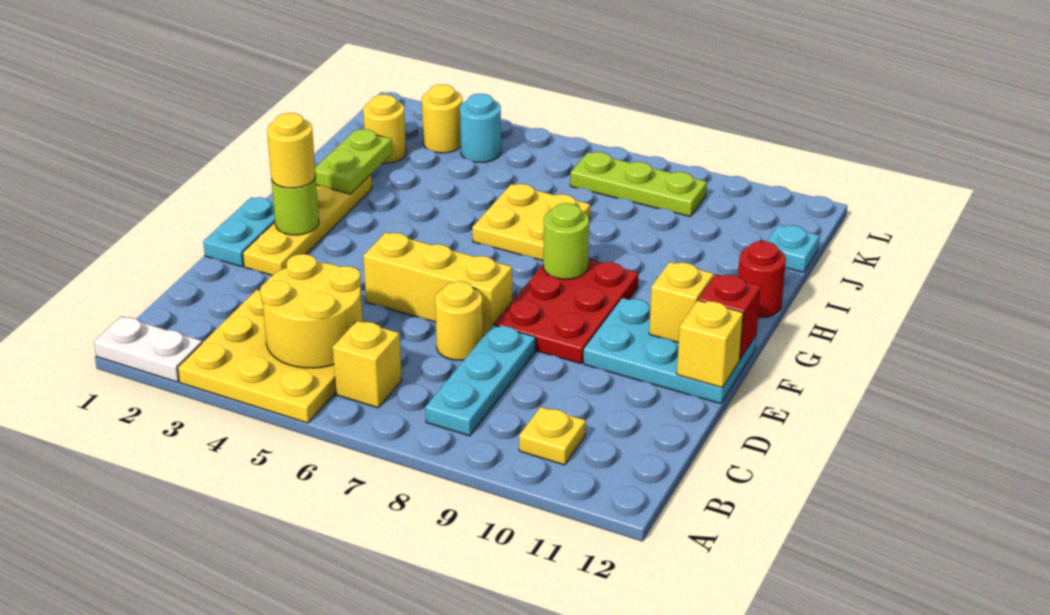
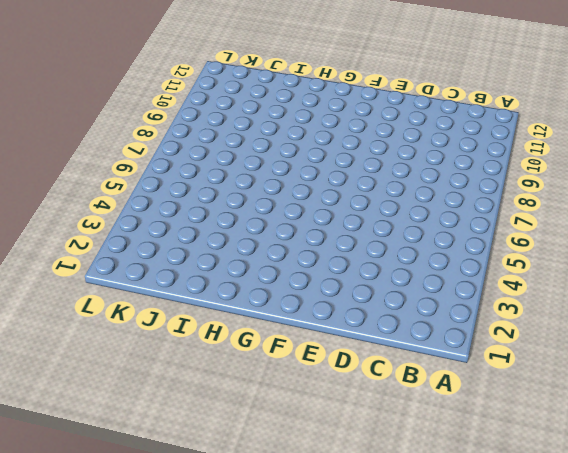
none -> white 1x2 plate [94,316,202,382]
none -> yellow 3x3 plate [178,290,381,423]
none -> yellow 1x1 brick [333,321,402,408]

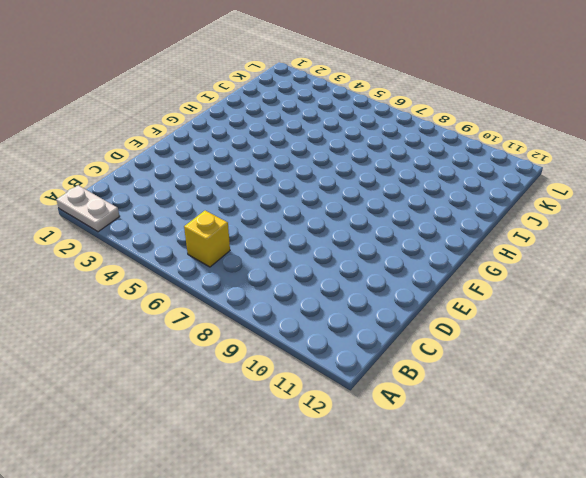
none -> yellow 3x3 plate [178,290,381,423]
none -> cyan 1x3 plate [425,325,535,436]
none -> yellow 1x1 plate [519,407,586,465]

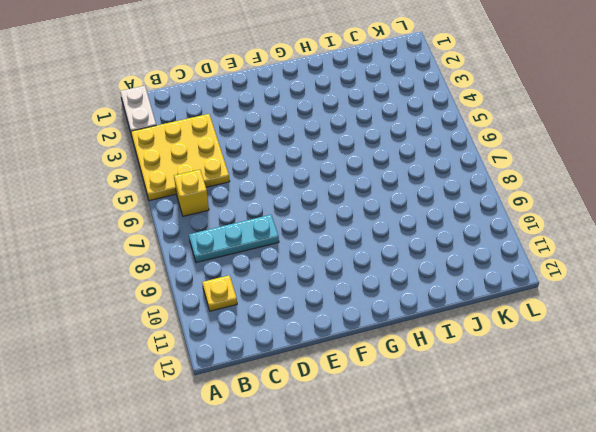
none -> yellow 1x1 round brick [435,281,483,360]
none -> cyan 1x2 plate [203,197,275,267]
none -> yellow 1x4 plate [243,175,372,275]

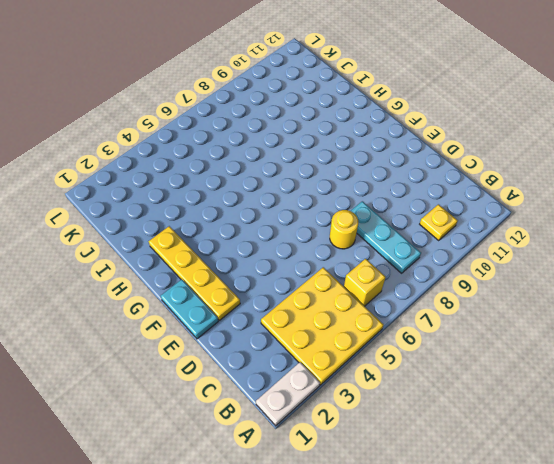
none -> yellow 1x3 brick [363,232,512,336]
none -> red 2x3 plate [494,259,639,364]
none -> cyan 2x3 plate [584,298,756,404]

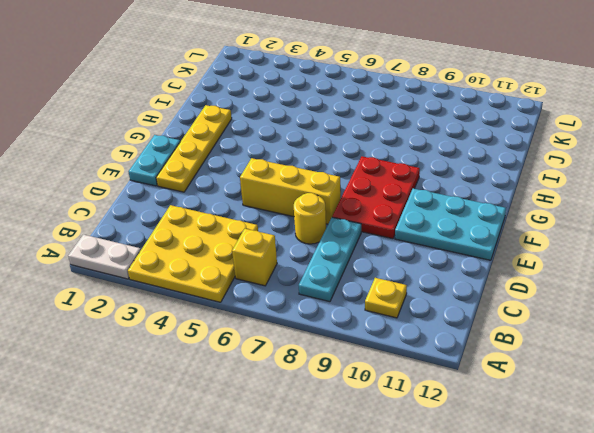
none -> yellow 2x2 plate [472,184,590,261]
none -> red 1x1 round brick [738,241,786,318]
none -> yellow 1x1 round brick [363,95,406,163]

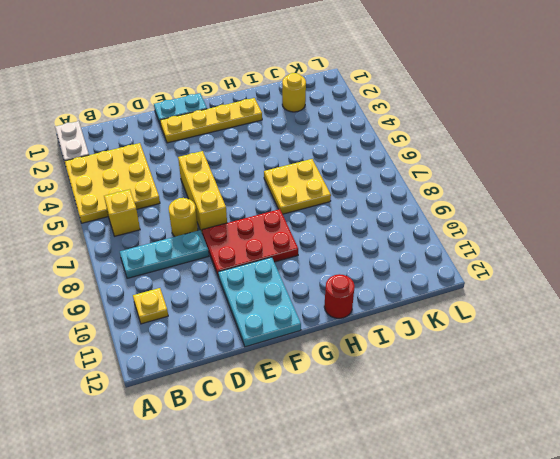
none -> cyan 1x1 plate [767,225,820,272]
none -> yellow 1x1 round brick [422,84,462,153]
none -> cyan 1x1 round brick [460,94,501,162]

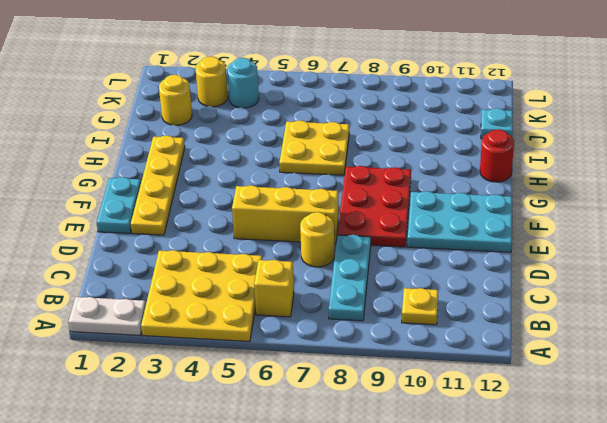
none -> lime 1x3 plate [570,152,707,217]
none -> yellow 2x2 round brick [260,254,363,368]
none -> yellow 1x1 brick [677,300,743,387]

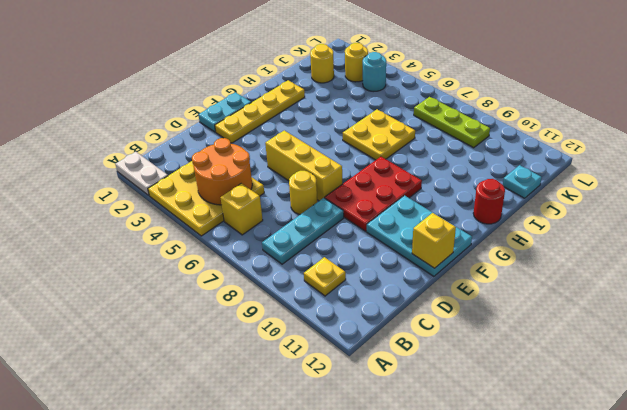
orange 2x2 round brick [192,138,252,205] -> yellow 2x2 round brick [260,254,363,368]
none -> lime 1x1 round brick [271,176,319,235]
none -> yellow 1x1 brick [649,262,714,343]
none -> red 1x1 brick [699,274,761,359]

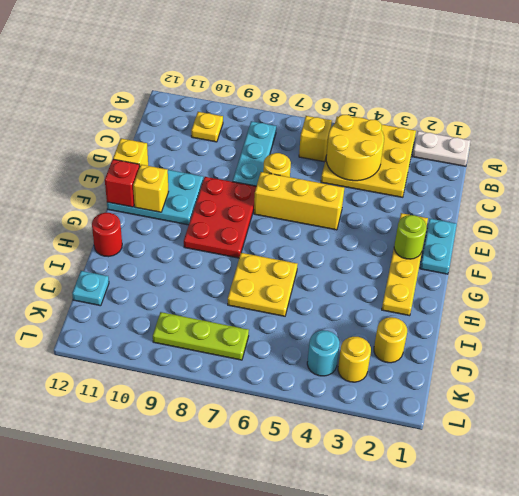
none -> lime 1x1 round brick [543,203,589,279]
none -> lime 1x2 plate [315,129,392,194]
none -> yellow 1x1 round brick [267,113,316,188]

